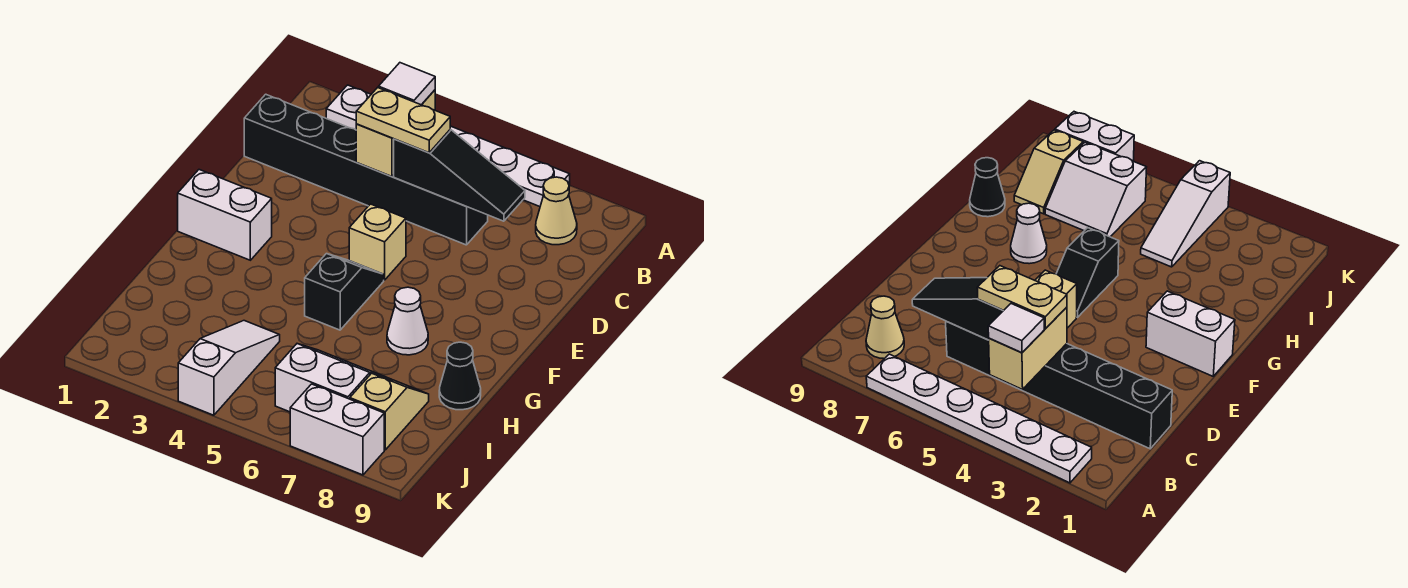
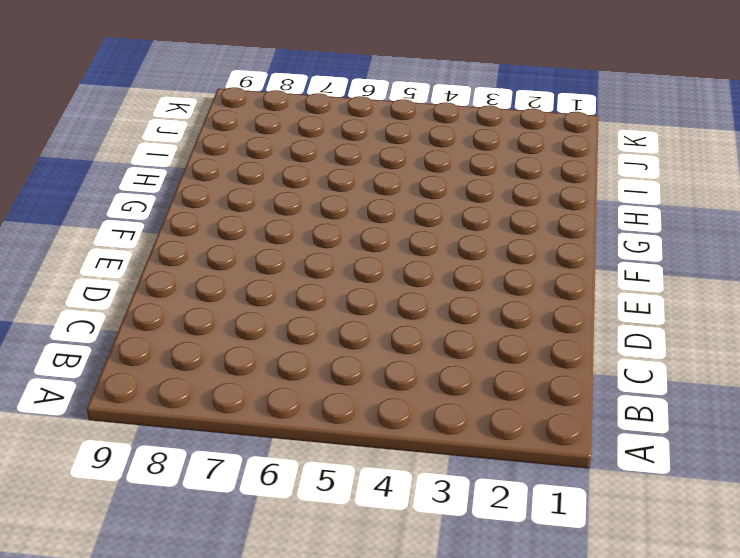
none -> white 1x6 plate [326,85,570,207]
none -> tan 1x1 cone [536,177,577,245]
none -> black 1x6 brick [244,94,488,245]

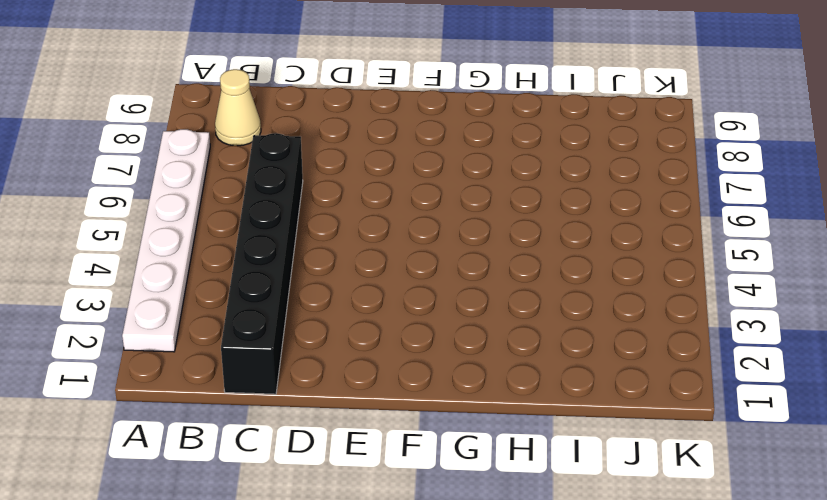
none -> tan 1x1 brick [349,204,406,280]
none -> white 1x2 brick [178,170,272,260]
none -> black 1x2 slope [305,254,384,330]

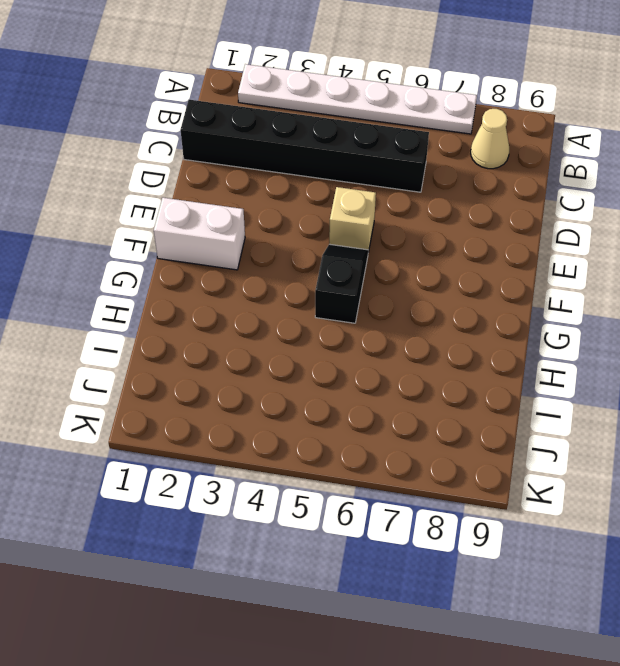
none -> white 1x1 cone [387,287,428,355]
none -> black 1x1 cone [439,342,481,410]
none -> white 1x3 slope [178,321,280,415]

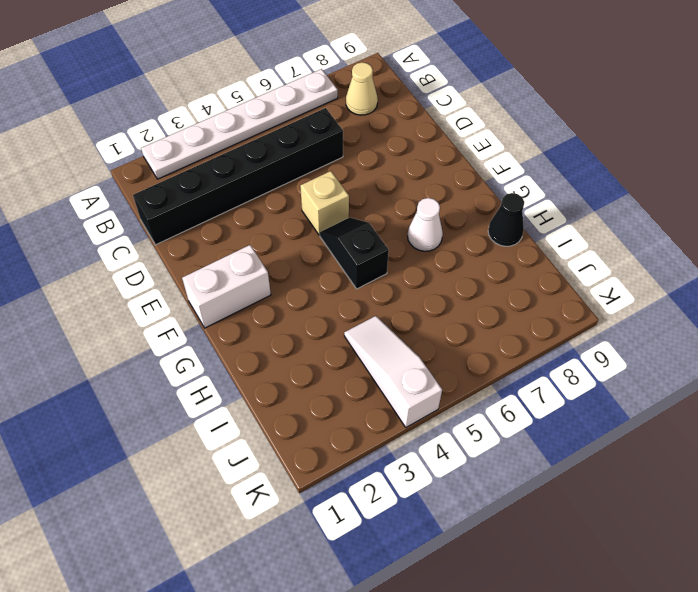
none -> white 2x2 slope [275,344,387,412]
none -> tan 1x2 slope [350,373,429,450]
none -> white 1x2 brick [290,384,384,475]

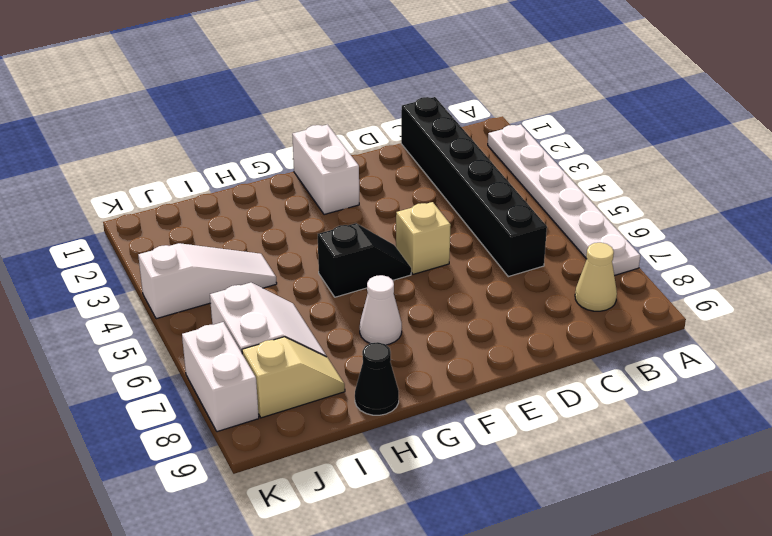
none -> tan 1x2 brick [356,90,435,176]
none -> black 1x3 slope [394,129,525,221]
none -> white 1x1 tile [379,63,435,105]

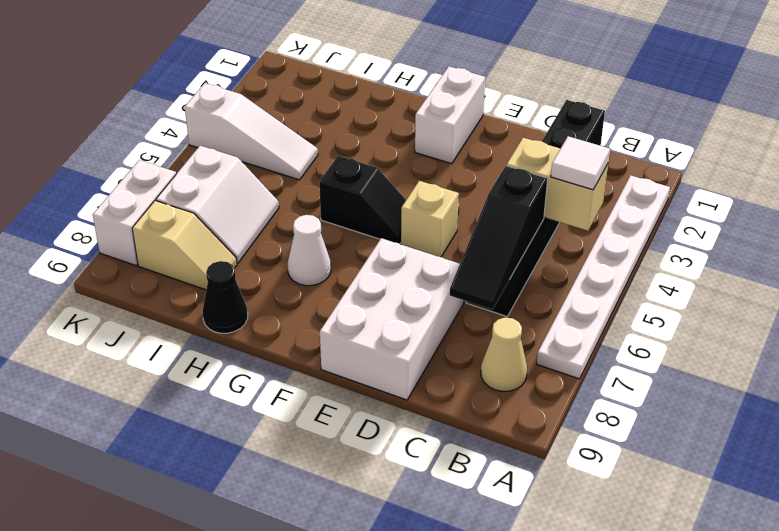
white 2x3 brick [320,238,464,400] -> none
none -> tan 1x2 plate [356,88,450,153]

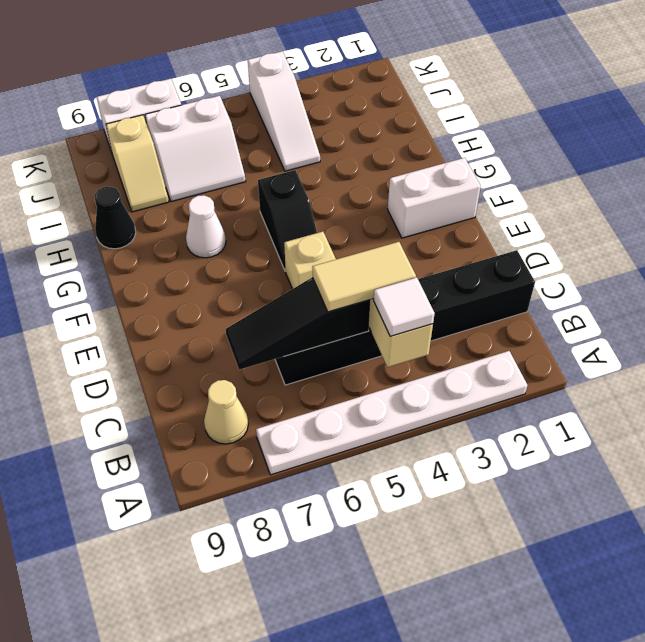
tan 1x2 tile [312,242,416,312] -> tan 1x2 plate [356,88,450,153]

